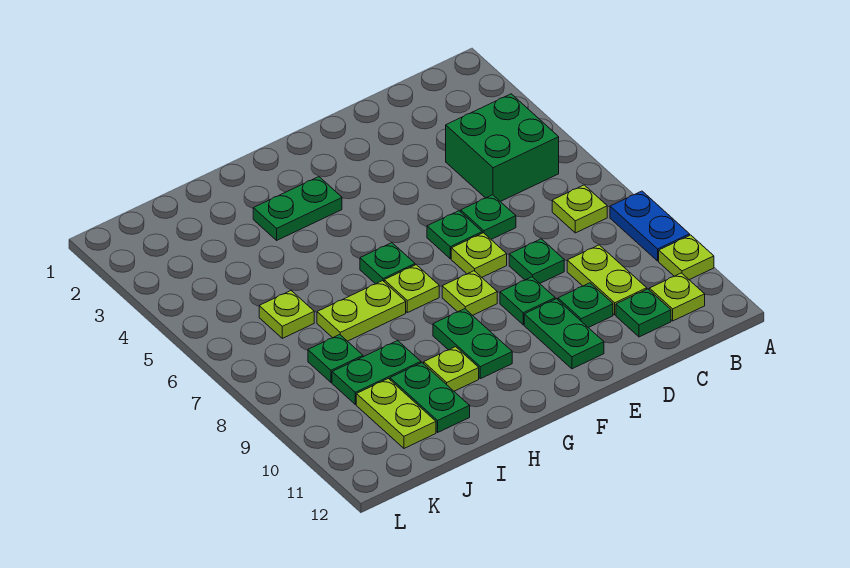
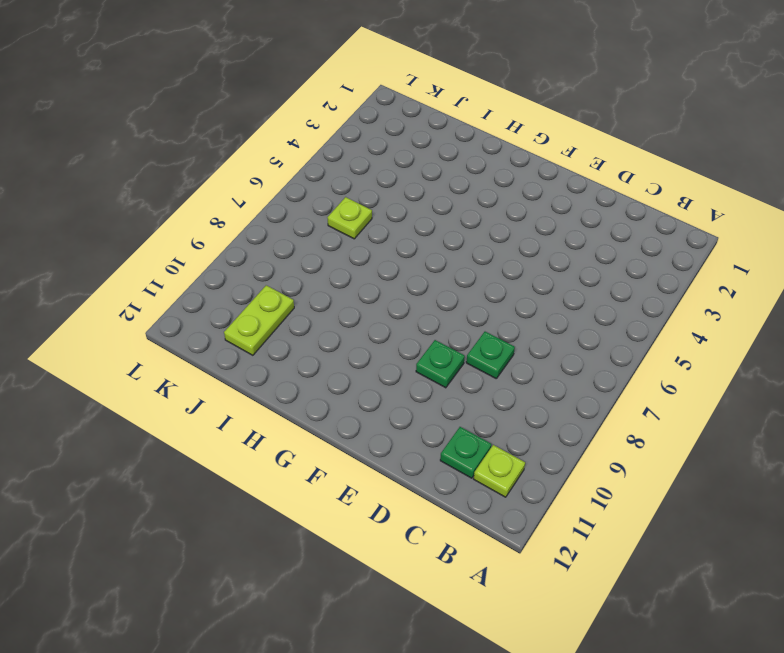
none -> blue 1x2 plate [610,191,690,261]
none -> lime 1x1 plate [659,235,714,280]
none -> green 2x2 brick [446,94,559,202]

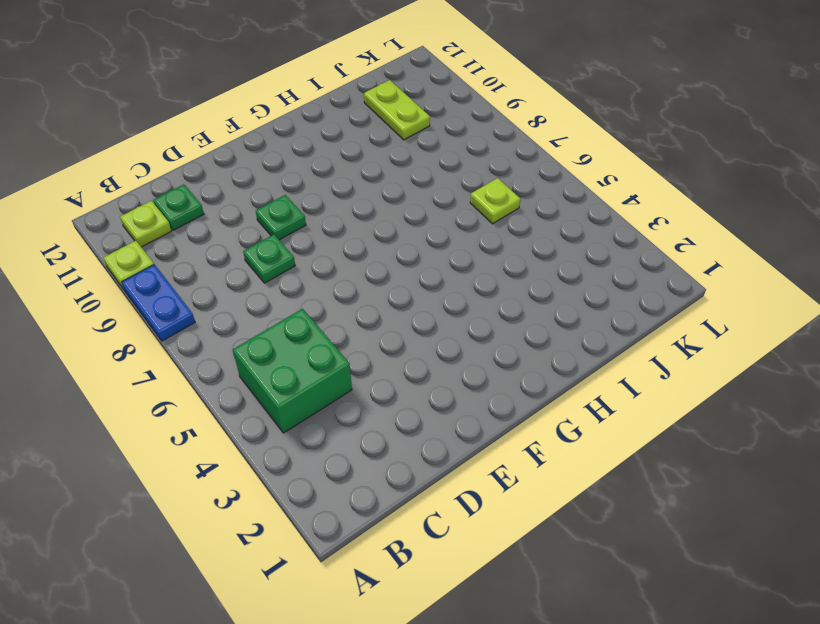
none -> lime 1x1 plate [552,185,607,233]
none -> lime 1x2 plate [567,245,647,315]
none -> green 1x1 plate [461,195,516,239]

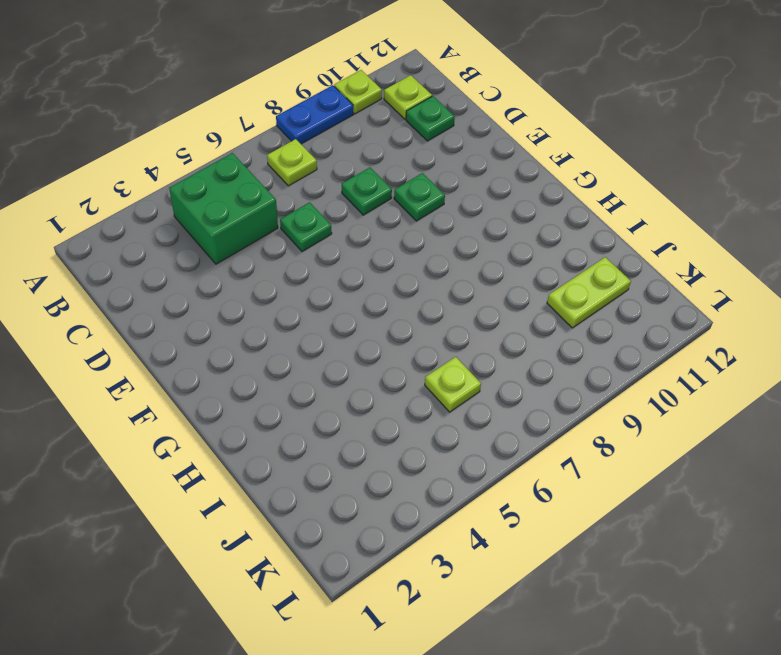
none -> lime 1x2 plate [567,245,647,315]
none -> green 1x1 plate [558,283,613,328]
none -> green 1x1 plate [427,211,482,259]

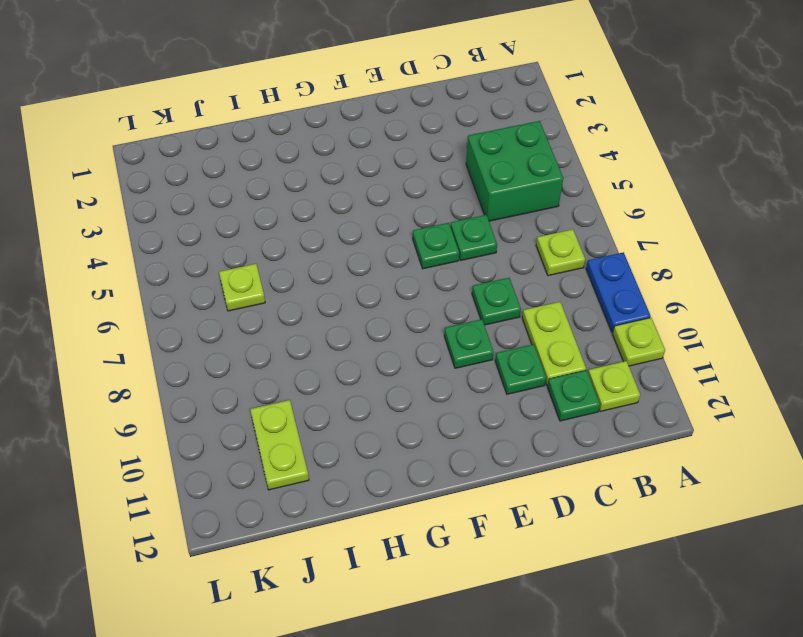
none -> lime 1x1 plate [451,233,507,277]
none -> green 1x2 plate [524,299,604,369]
none -> lime 1x1 plate [442,271,497,315]

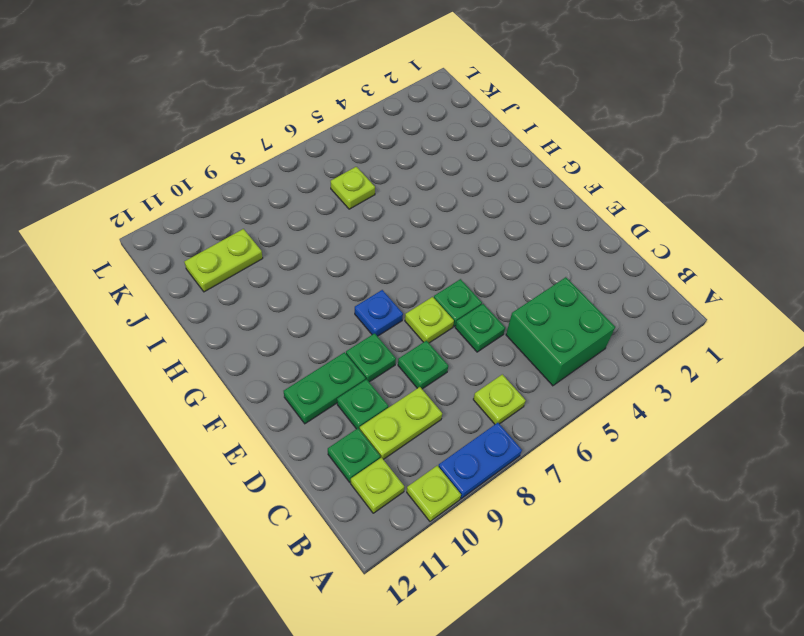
blue 1x1 plate [355,290,403,336] -> lime 1x1 plate [442,271,497,315]
none -> green 1x2 plate [253,177,342,240]
none -> green 1x1 plate [360,243,415,284]
none -> lime 1x1 plate [384,265,439,313]

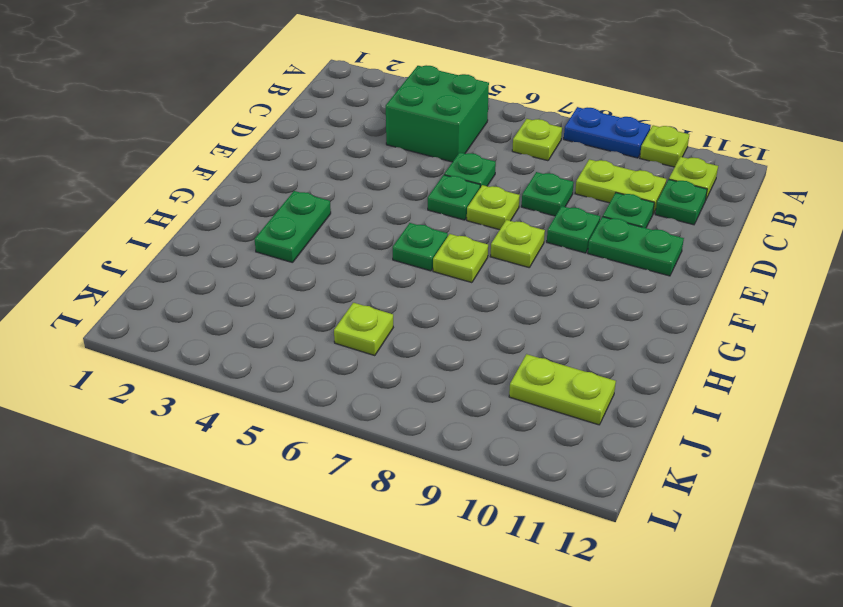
none -> green 1x2 plate [433,309,512,379]
none -> lime 1x2 plate [317,281,406,341]
none -> lime 1x1 plate [424,347,479,391]

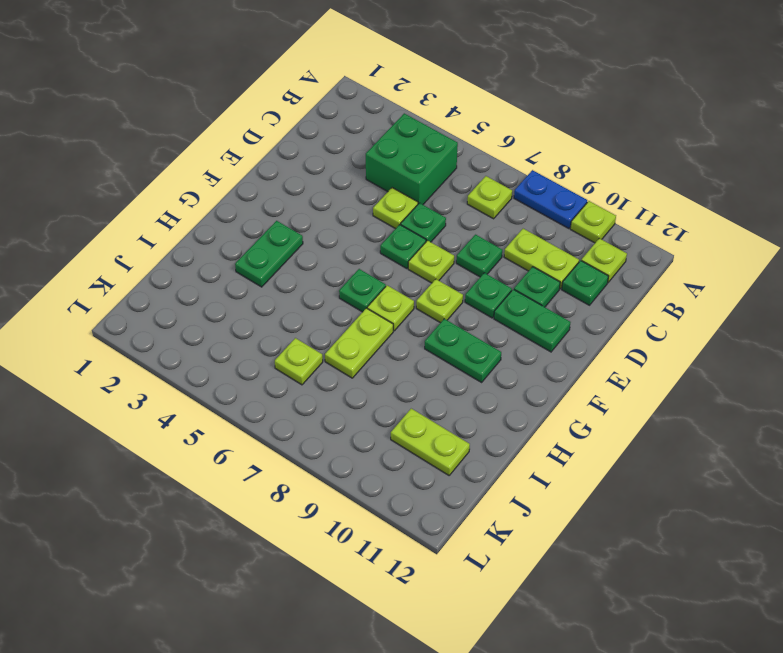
lime 1x1 plate [373,188,418,229] -> lime 1x1 plate moved to [424,347,479,391]
none -> green 1x2 plate [332,341,421,404]
none -> green 1x2 plate [390,363,470,432]
none -> green 1x1 plate [308,335,363,382]

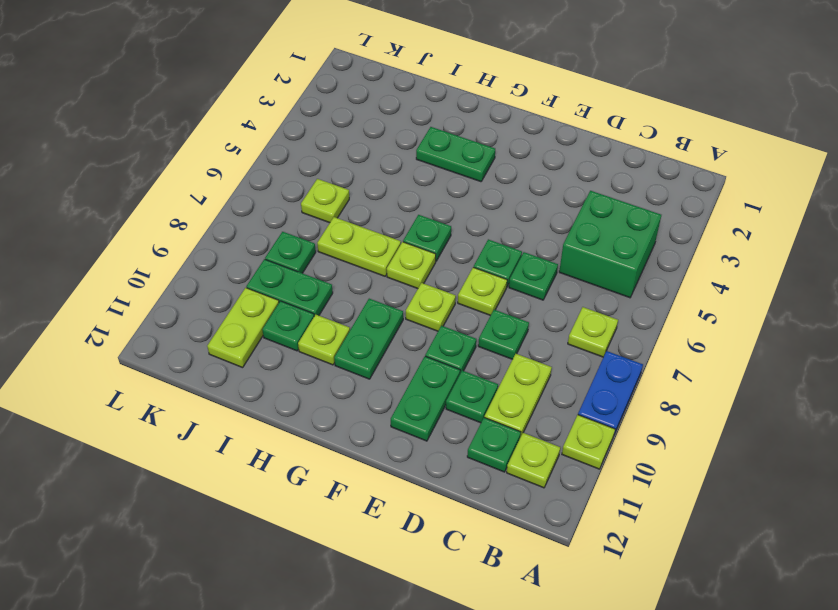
green 1x1 plate [262,301,314,351] -> green 1x2 plate [390,363,470,432]

